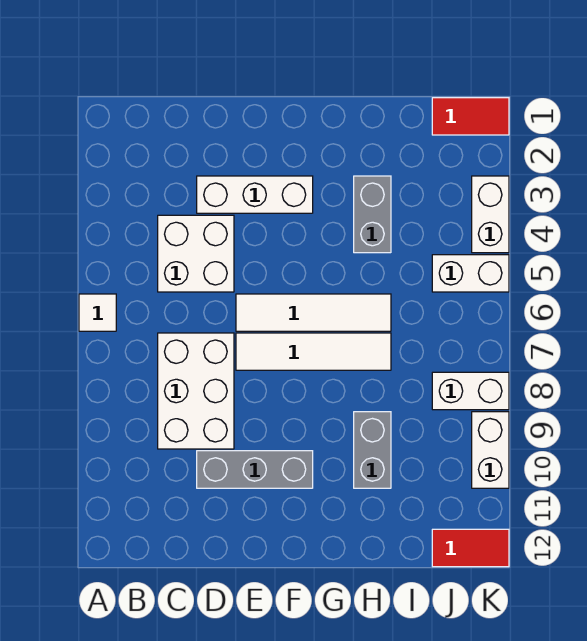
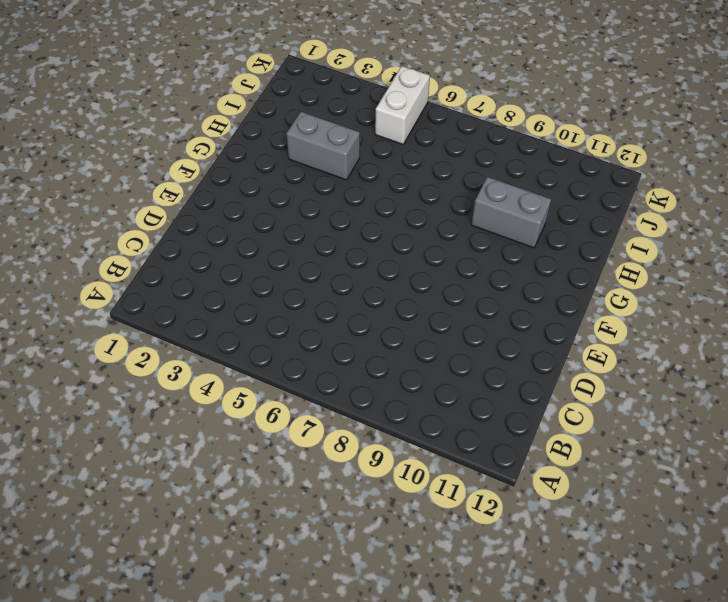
none -> white 1x1 tile [79,294,116,331]
none -> white 2x2 brick [158,215,234,292]
none -> white 2x3 brick [158,333,234,449]

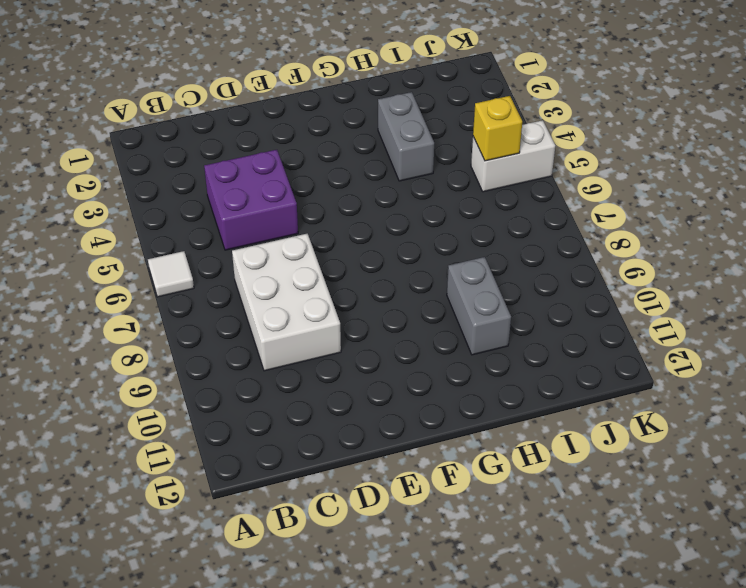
purple 2x2 brick [204,150,298,250] -> white 2x2 brick [158,215,234,292]
yellow 1x1 brick [473,96,522,161] -> none
none -> white 1x3 brick [197,176,313,213]
none -> grey 1x3 brick [197,451,313,488]
none -> white 1x4 tile [236,294,391,331]

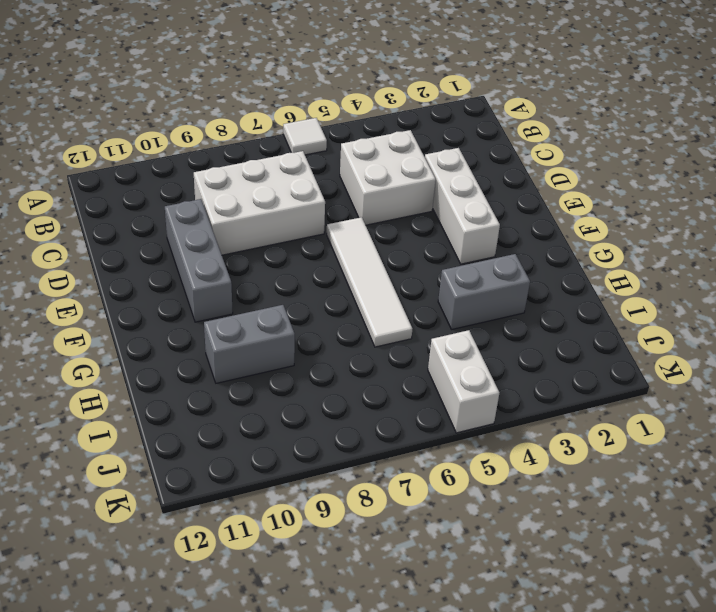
none -> white 1x4 tile [236,333,391,370]
none -> red 1x2 tile [432,98,509,135]
none -> white 1x2 brick [432,372,509,410]

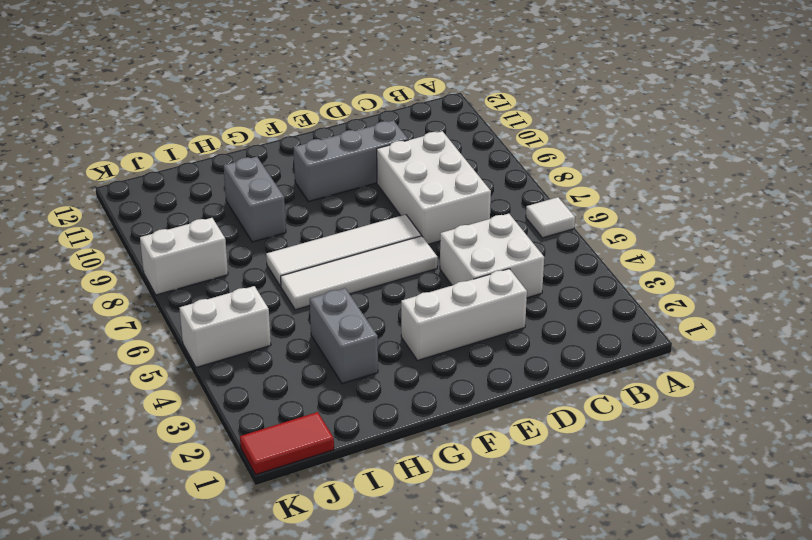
none -> red 1x2 tile [432,529,509,567]
none -> white 1x2 brick [472,176,509,253]
none -> white 1x2 brick [472,412,509,488]

